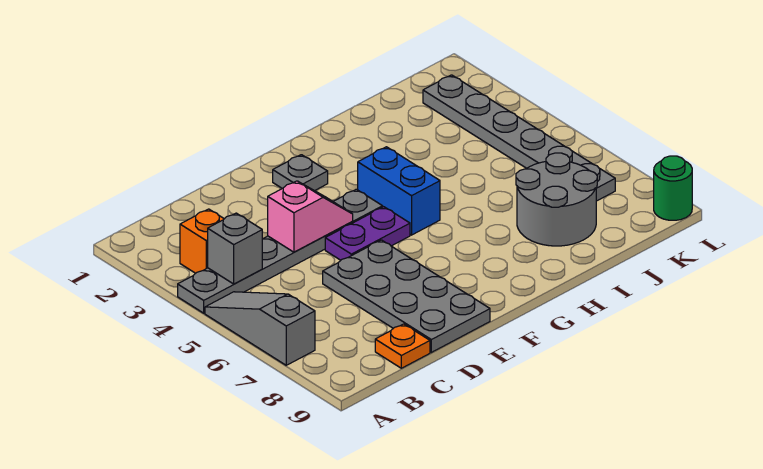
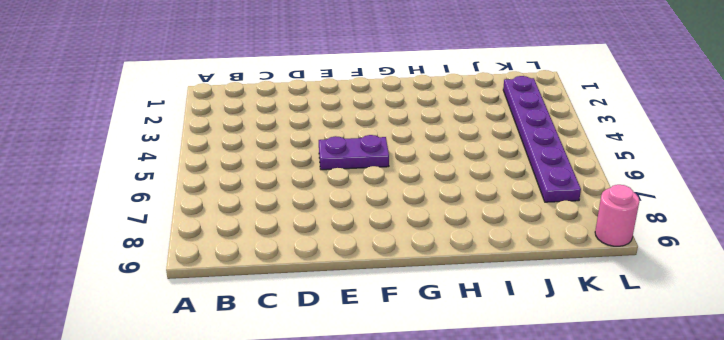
purple 1x6 plate [503,76,581,202] -> grey 1x6 plate [423,75,615,201]
pink 1x1 round brick [595,185,639,246] -> green 1x1 round brick [654,156,692,220]
none -> grey 1x6 plate [178,189,383,313]
none -> grey 1x3 slope [205,292,315,365]
none -> orange 1x1 brick [180,209,224,273]

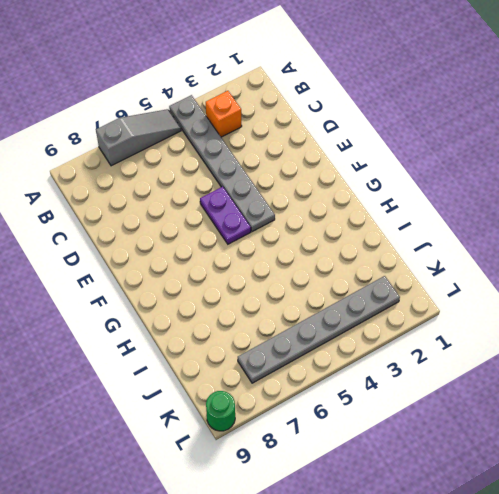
none -> orange 1x1 plate [375,324,430,368]
none -> grey 2x4 plate [323,240,490,352]
none -> grey 1x1 plate [273,155,328,191]

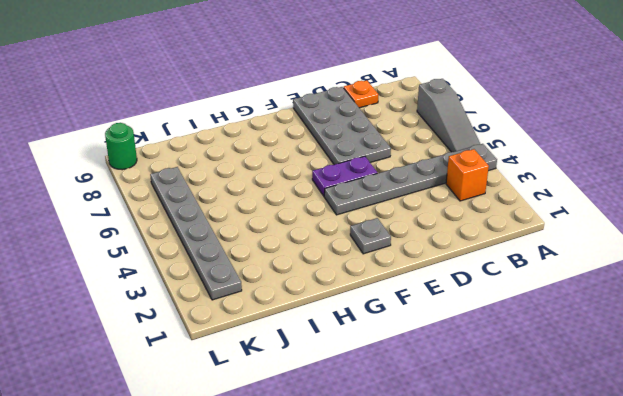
none -> blue 1x2 brick [358,147,440,235]
none -> grey 2x2 round brick [516,153,597,246]
none -> grey 1x1 brick [208,213,262,284]

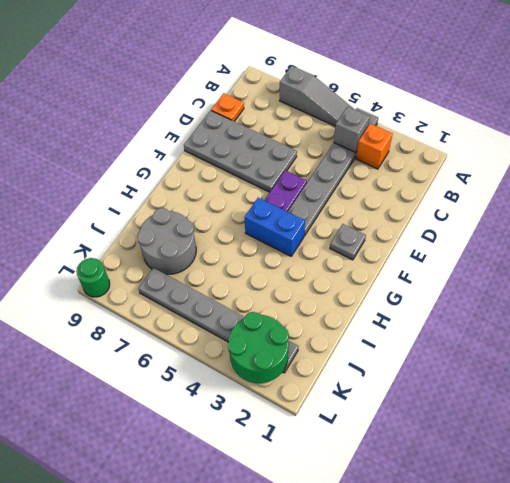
green 2x2 round brick [228,312,289,383] -> none
none -> pink 1x2 slope [268,181,353,252]

